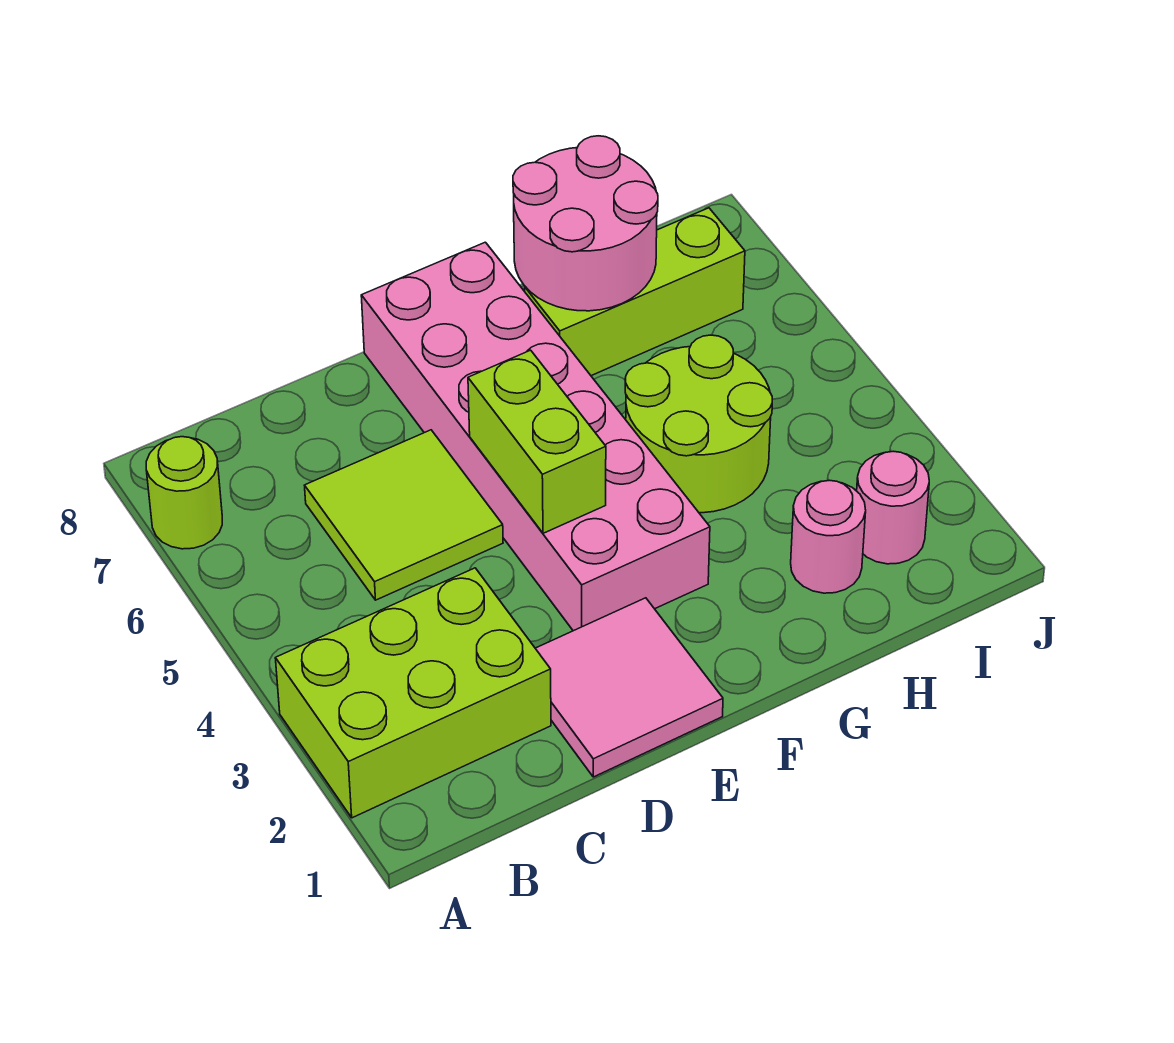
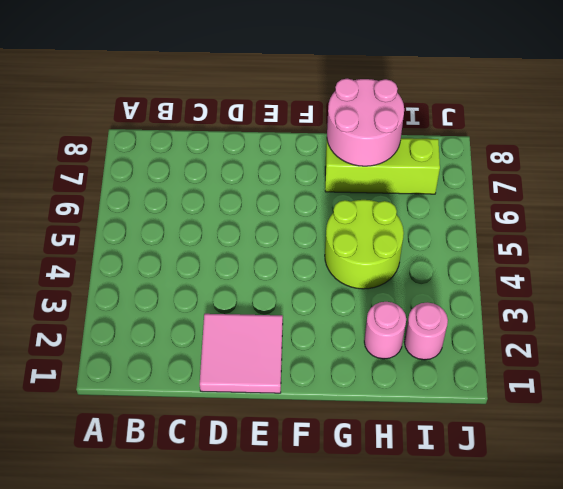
none -> lime 2x3 brick [275,568,551,818]
none -> lime 1x1 round brick [146,437,222,549]

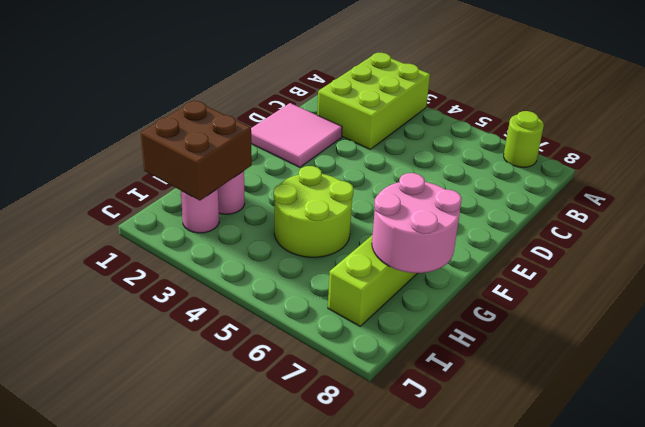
brown 2x2 brick [141,101,252,201] -> none
none -> lime 2x2 tile [305,430,503,600]
none -> pink 2x6 brick [361,242,710,631]

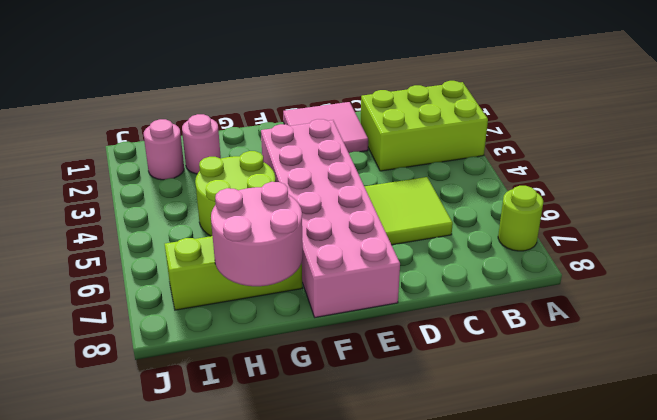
none -> lime 1x2 brick [468,350,606,533]

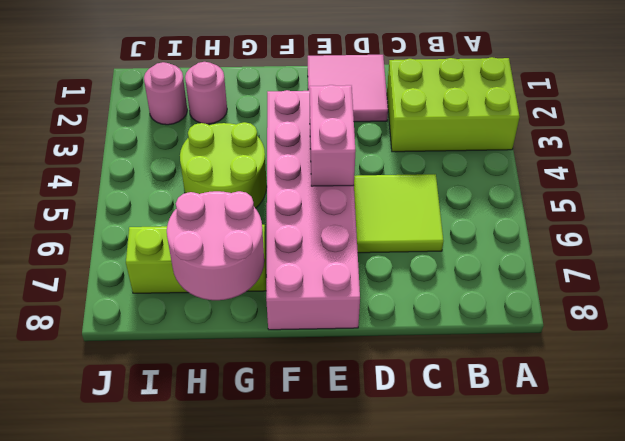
pink 1x2 brick [310,85,356,186] -> lime 1x2 brick [468,350,606,533]
none -> lime 1x1 round brick [146,437,222,549]

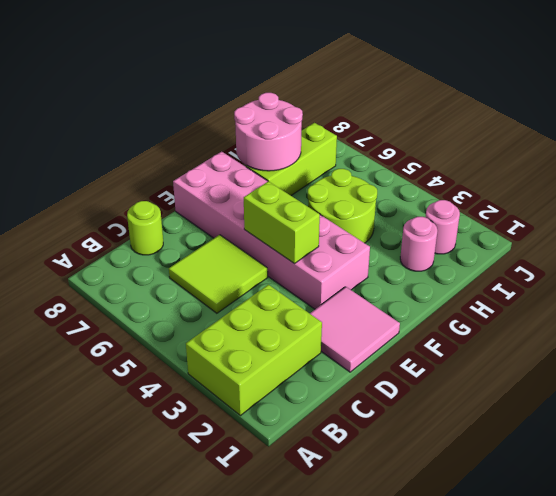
lime 1x1 round brick [127,201,163,255] -> lime 1x1 round brick moved to [146,437,222,549]

